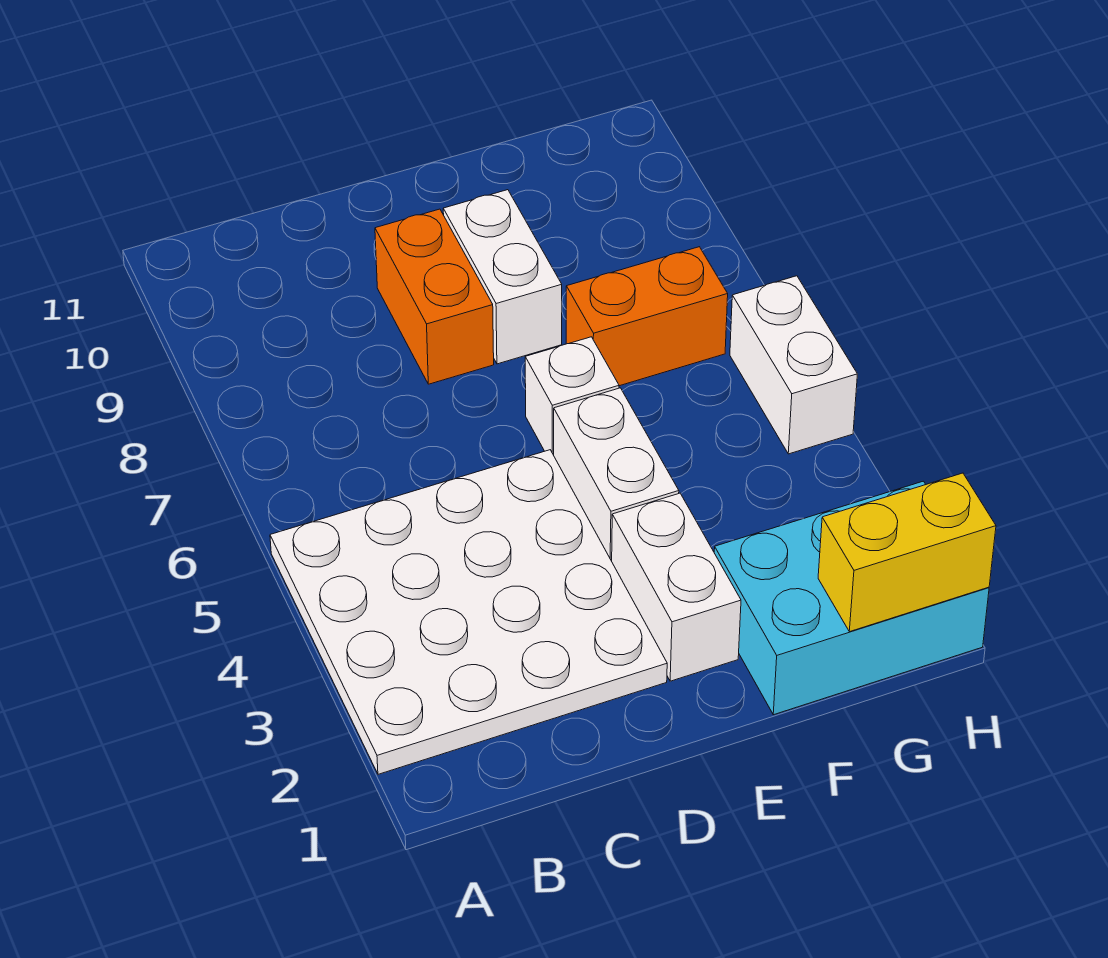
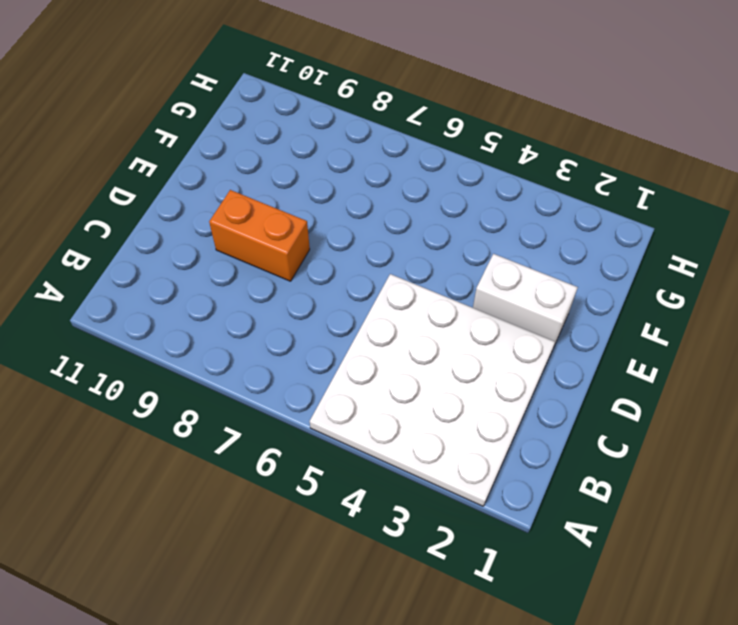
none -> white 1x2 brick [554,388,679,561]
none -> white 1x1 brick [525,337,619,455]

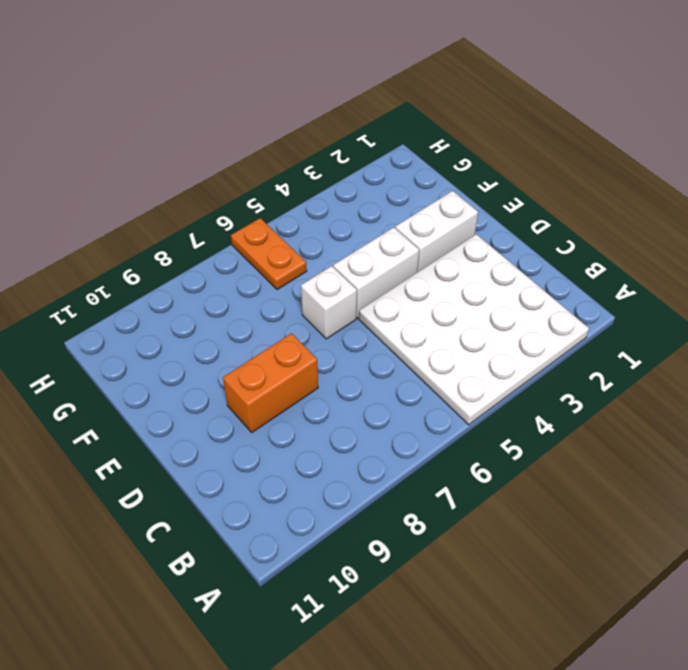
orange 1x2 plate [231,218,307,290] -> white 1x2 brick [730,276,857,454]
none -> white 1x2 brick [443,190,562,364]
none -> cyan 2x3 brick [714,481,989,715]

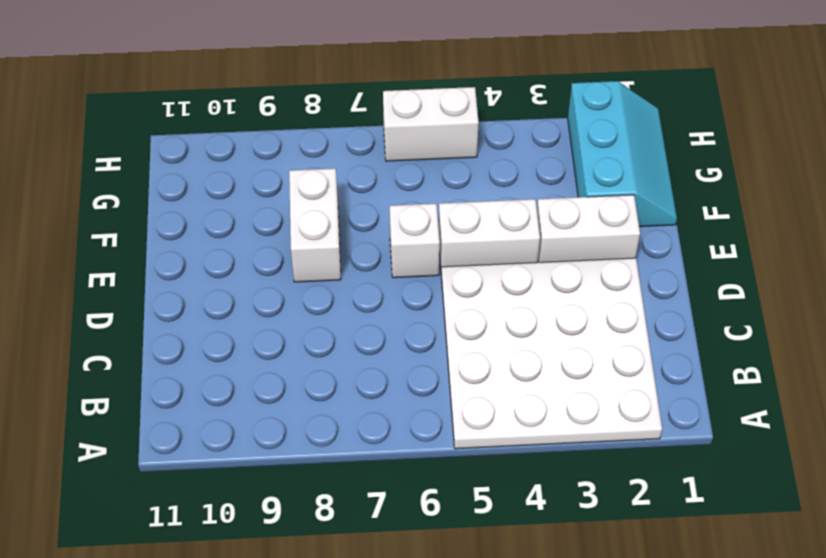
white 1x2 brick [289,168,341,282] -> white 1x2 brick turned to [443,190,562,364]
cyan 2x3 slope [568,81,677,227] -> cyan 2x3 brick [714,481,989,715]
none -> orange 1x2 brick [375,209,494,384]
none -> orange 1x2 brick [566,247,728,386]

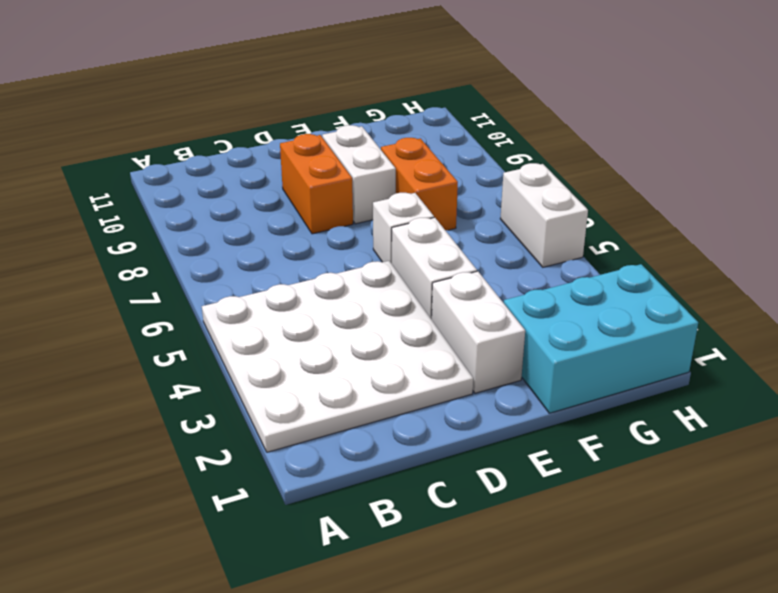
orange 1x2 brick [381,138,458,230] -> orange 1x2 brick turned to [566,247,728,386]
none -> yellow 1x2 brick [818,473,996,632]

